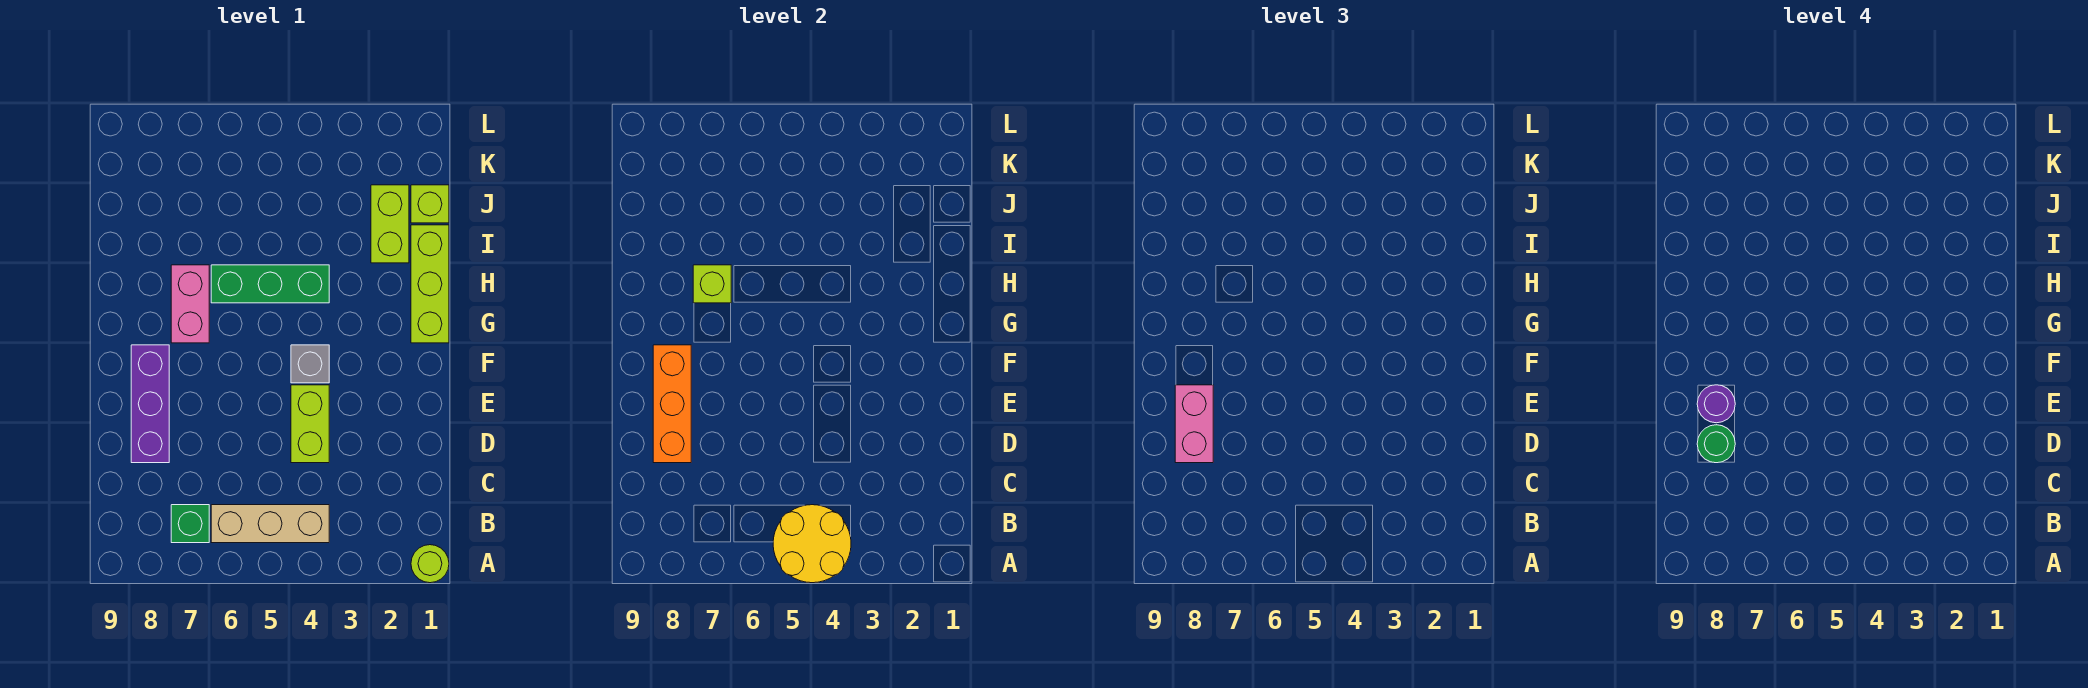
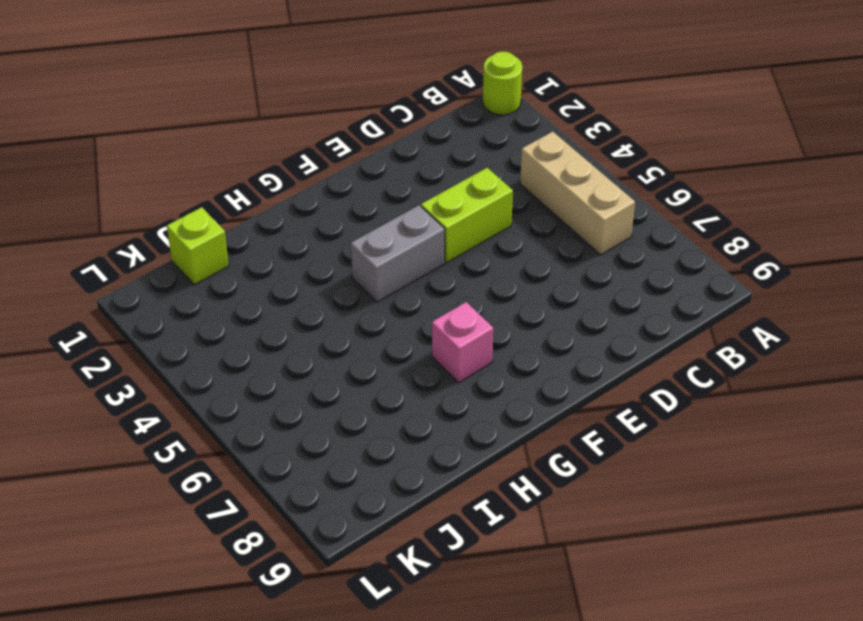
grey 1x2 brick [351,205,445,302] -> grey 1x1 brick [291,345,329,383]
pink 1x1 brick [432,302,493,383] -> pink 1x2 brick [171,265,209,343]
none -> green 1x1 brick [171,505,209,543]
none -> purple 1x3 brick [131,345,169,463]
none -> lime 1x3 brick [411,225,449,343]

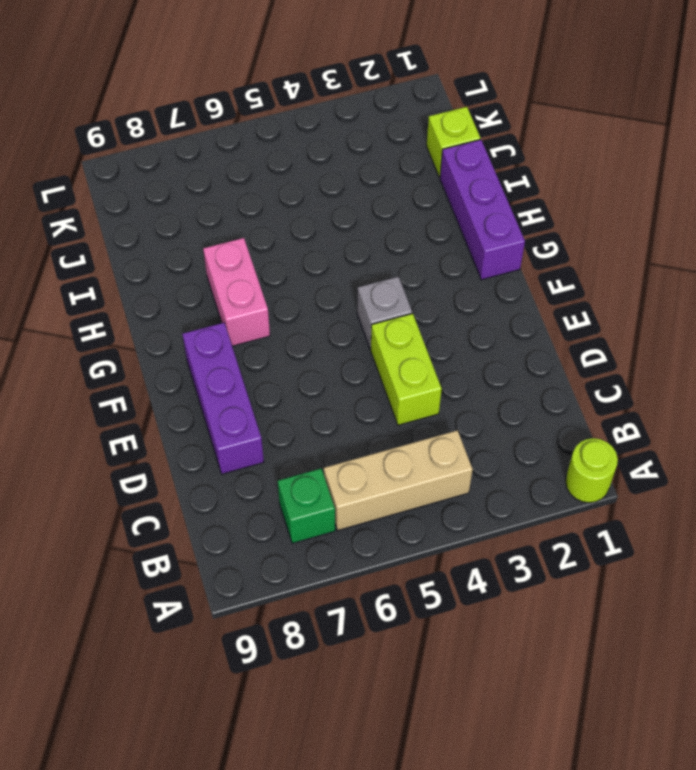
purple 1x3 brick [440,140,525,280] -> lime 1x3 brick [411,225,449,343]
none -> green 1x3 brick [211,265,329,303]
none -> lime 1x2 brick [371,185,409,263]
none -> yellow 2x2 round brick [773,505,851,583]

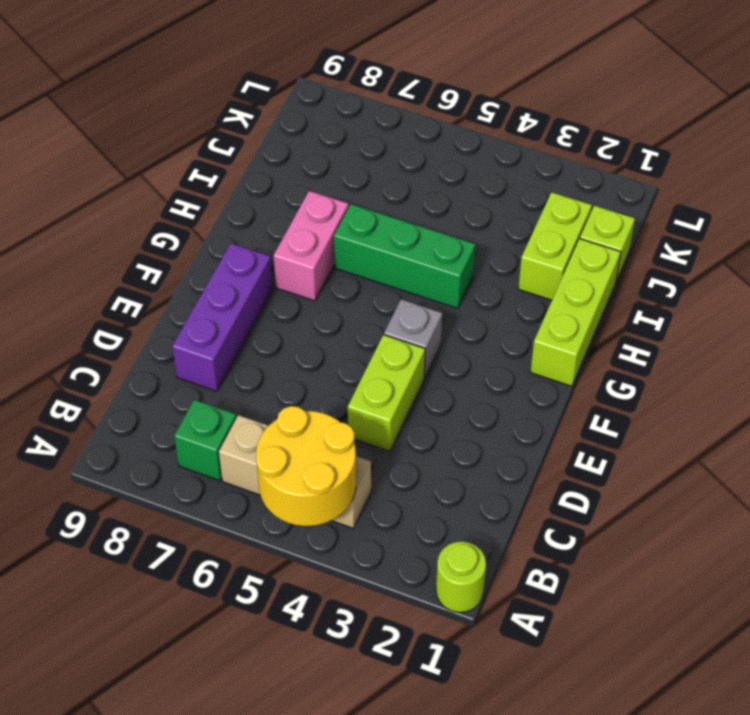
none -> orange 1x3 brick [653,345,691,463]
none -> lime 1x1 brick [693,265,731,303]
none -> pink 1x2 brick [1175,385,1213,463]

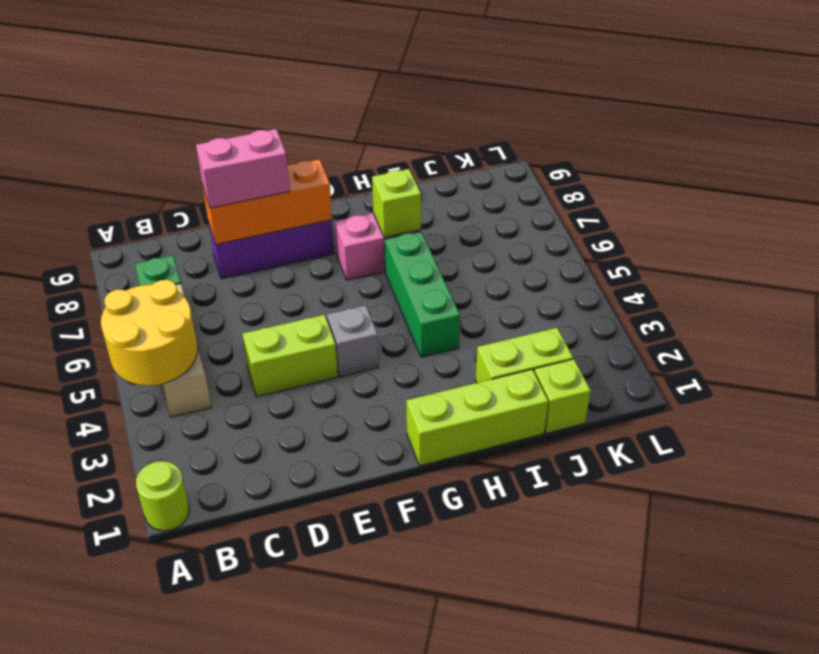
none -> green 1x1 round brick [1697,425,1735,463]
none -> purple 1x1 round brick [1697,385,1735,423]

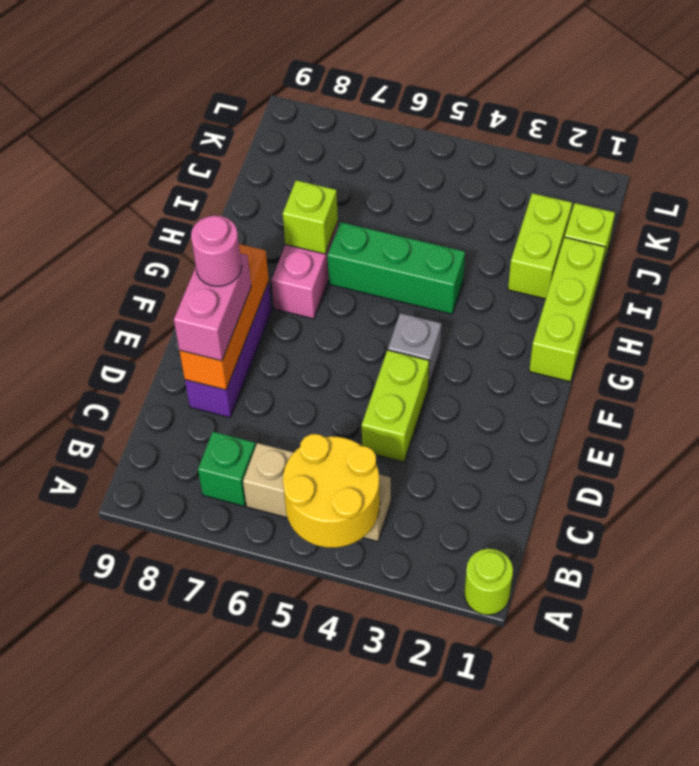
pink 1x1 round brick [191,215,242,286] -> purple 1x1 round brick [1697,385,1735,423]
none -> green 1x1 round brick [1697,425,1735,463]

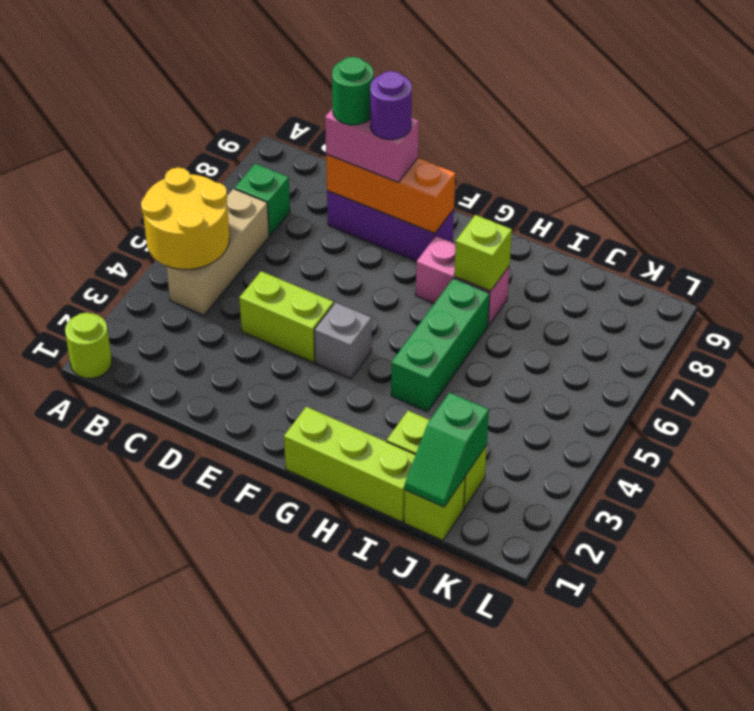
green 1x2 slope [405,393,489,507] -> none

